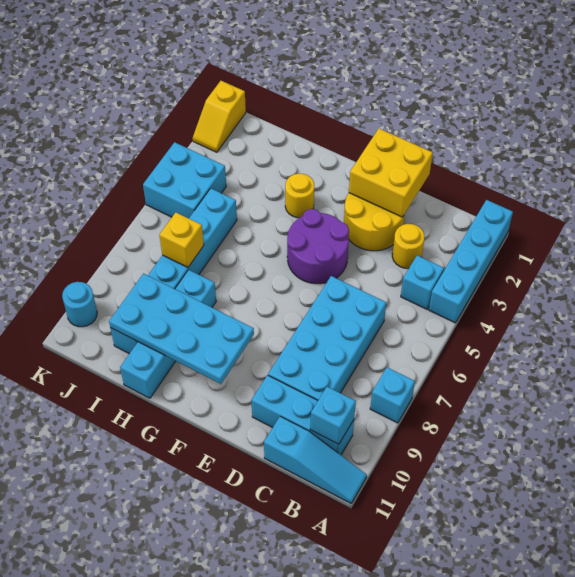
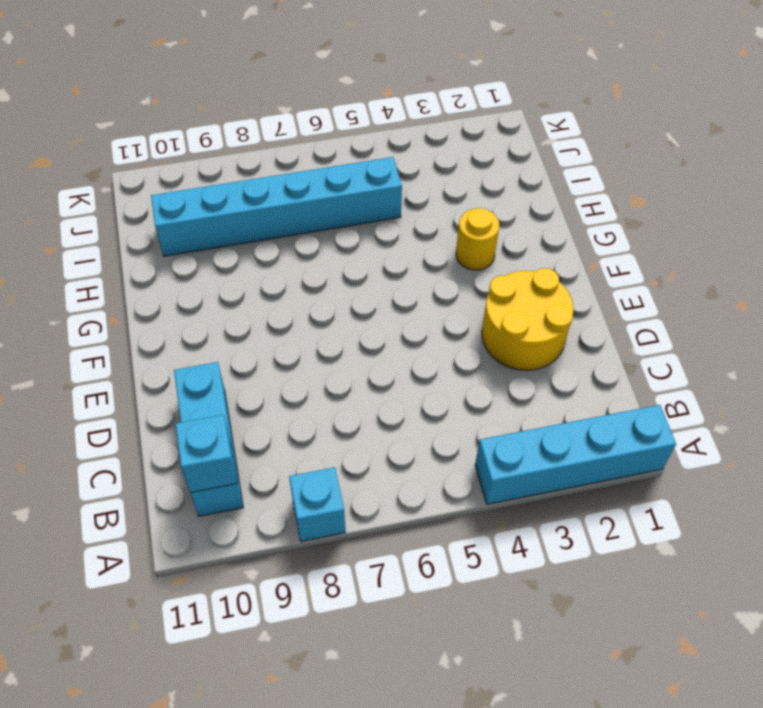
none -> cyan 1x3 slope [264,416,367,503]
none -> cyan 1x1 brick [401,255,444,309]
none -> yellow 1x1 round brick [392,224,424,268]

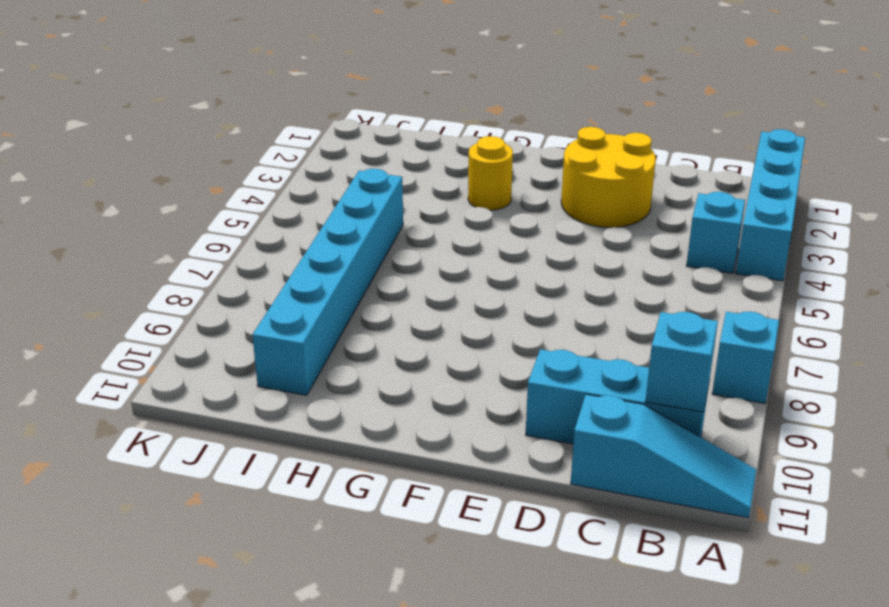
none -> yellow 1x1 round brick [392,224,424,268]
none -> cyan 2x4 brick [268,276,386,400]
none -> purple 2x2 round brick [287,209,349,284]

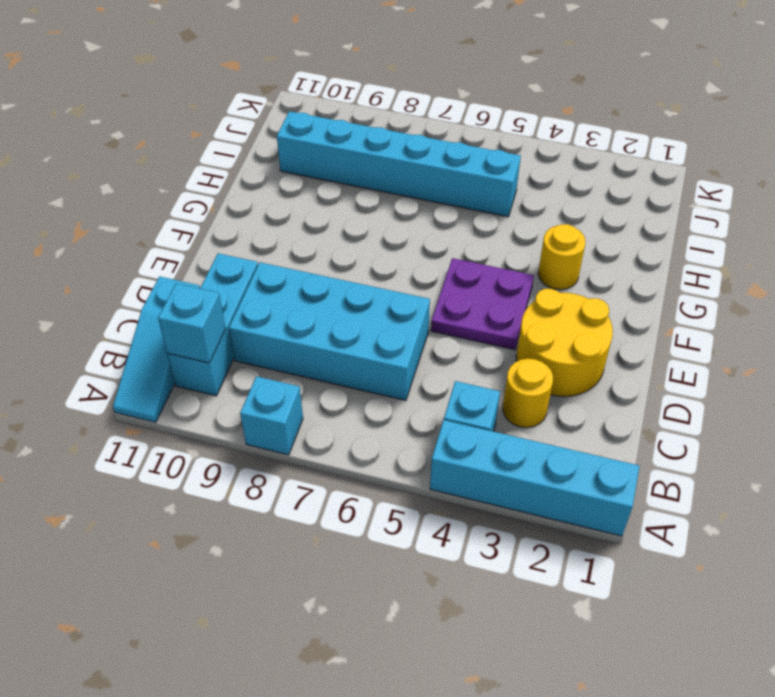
purple 2x2 plate [431,258,534,350] -> purple 2x2 round brick [287,209,349,284]
none -> cyan 1x4 brick [120,270,216,398]
none -> cyan 2x2 brick [143,142,226,218]
none -> yellow 1x2 slope [193,81,246,152]

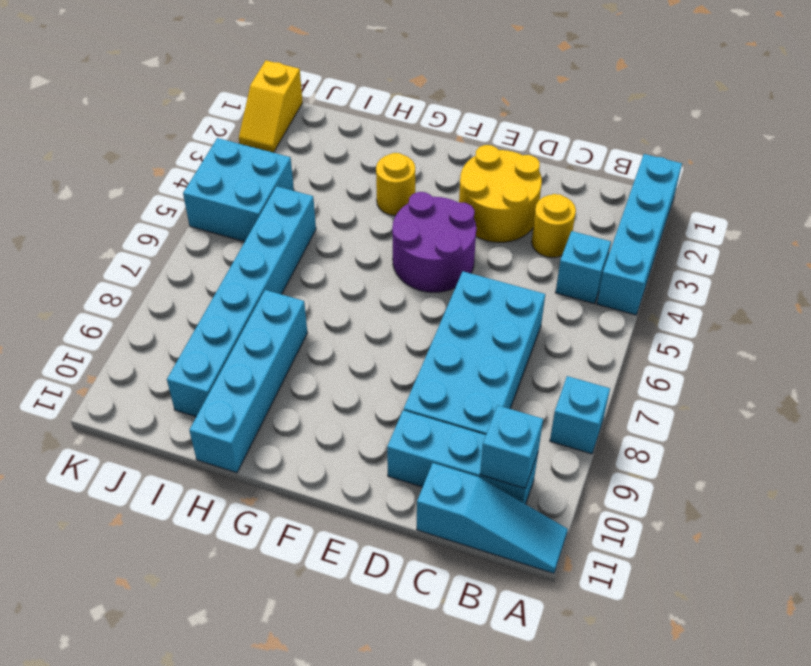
none -> cyan 1x1 round brick [62,282,97,327]
none -> yellow 2x2 brick [349,129,433,217]
none -> cyan 2x4 plate [109,274,254,384]

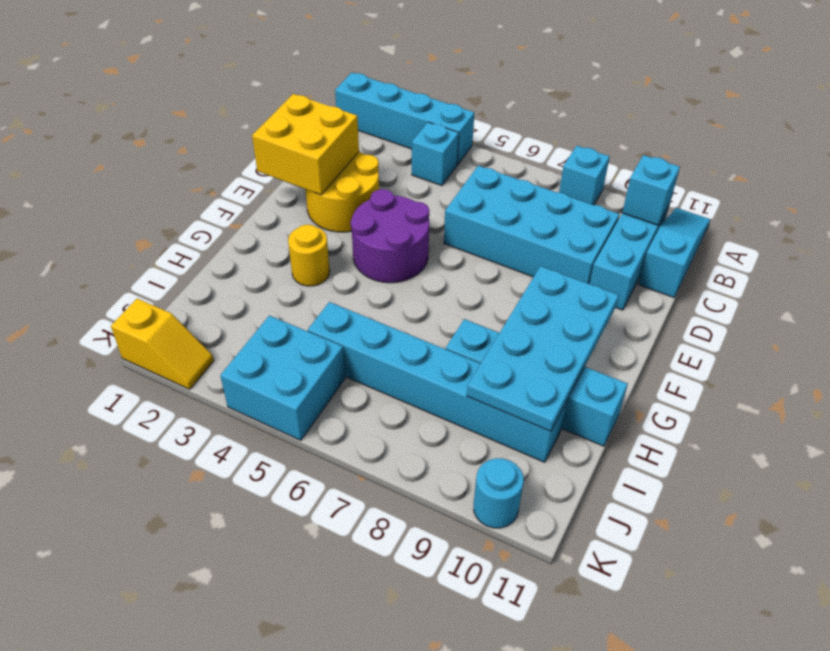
none -> yellow 1x1 round brick [392,224,424,268]
none -> yellow 1x1 brick [159,213,204,267]

